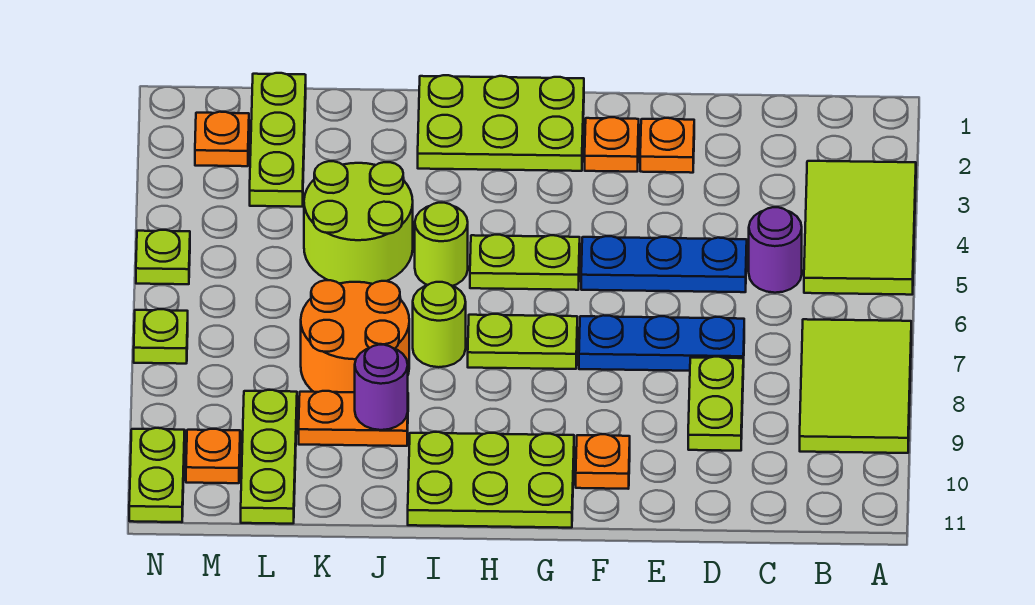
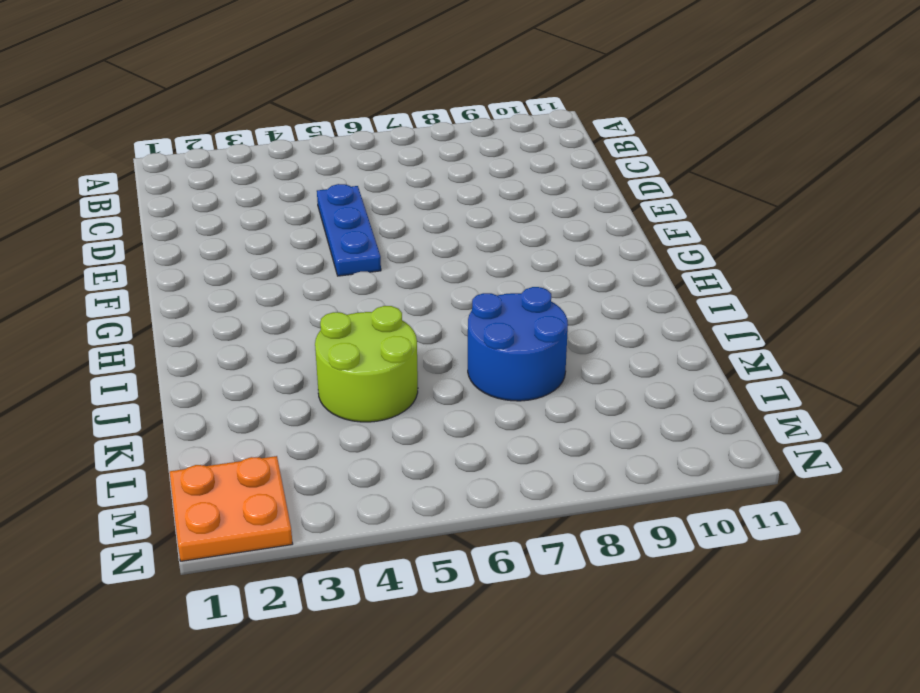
blue 2x2 round brick [468,287,568,401] -> orange 2x2 round brick [301,280,409,392]
orange 2x2 plate [170,456,293,561] -> orange 1x1 plate [195,112,249,166]
none -> lime 2x3 tile [804,161,916,295]
none -> lime 2x3 tile [800,319,911,453]
none -> purple 1x1 round brick [749,207,802,293]

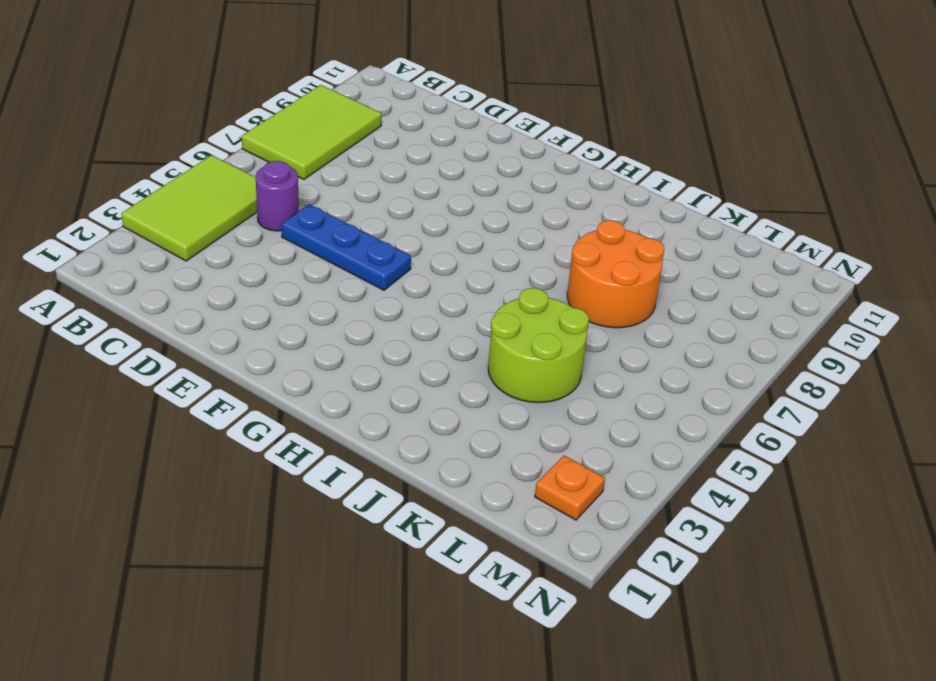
none -> blue 1x3 plate [579,315,744,371]
none -> lime 1x2 plate [688,357,743,451]
none -> orange 1x1 plate [640,118,694,173]

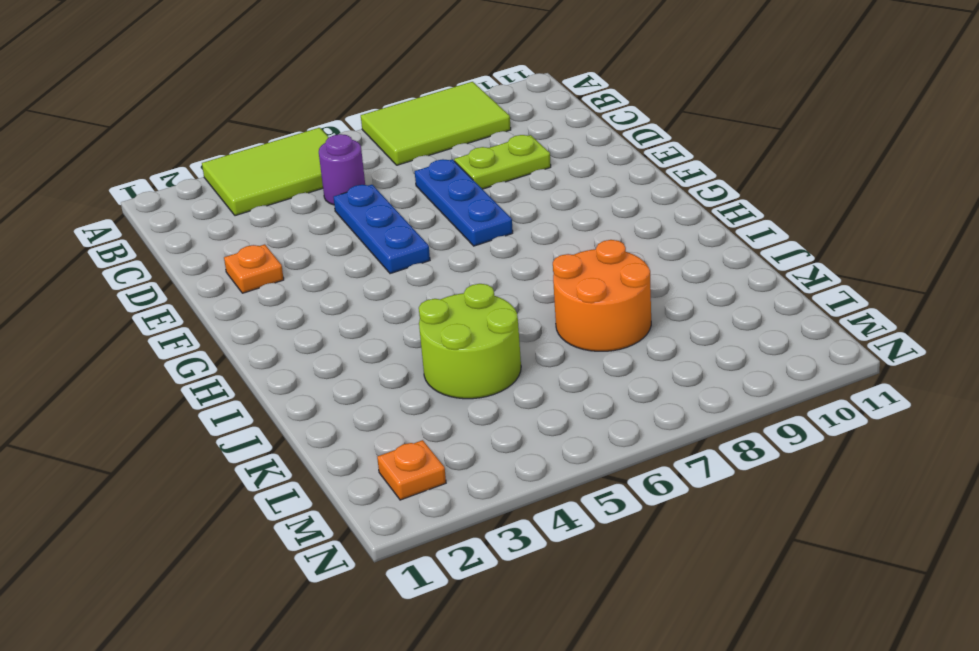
none -> orange 1x1 plate [585,117,639,172]
none -> orange 1x1 plate [576,434,630,489]
none -> lime 2x3 plate [418,75,584,171]

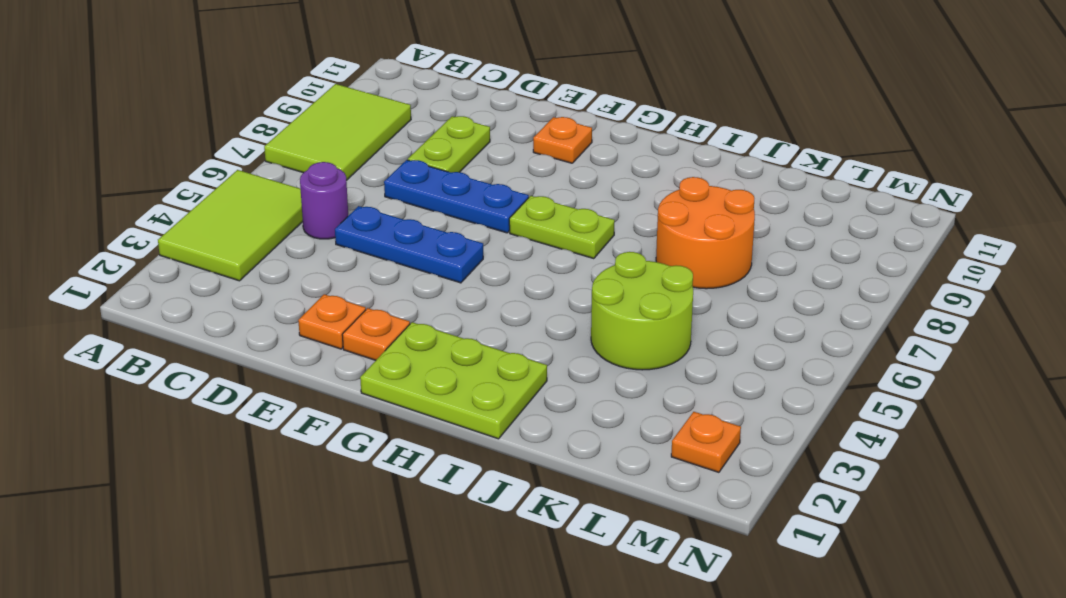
none -> lime 1x2 plate [470,235,580,290]
none -> lime 2x3 plate [408,432,574,528]
none -> lime 1x1 round brick [415,203,468,286]

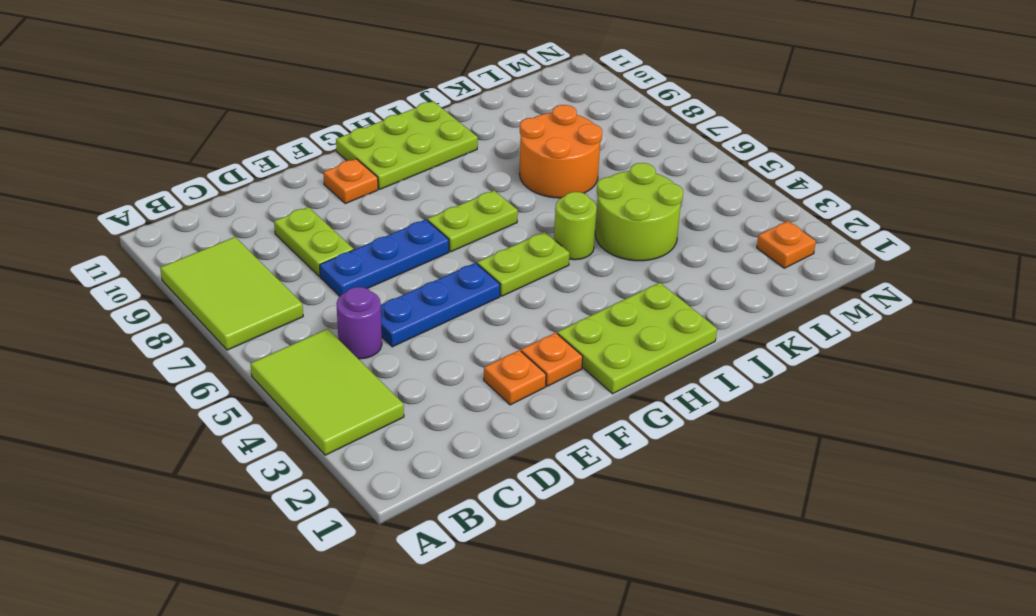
none -> lime 1x1 round brick [413,282,466,367]
none -> orange 1x2 plate [299,391,408,446]
none -> lime 1x3 plate [250,73,306,207]

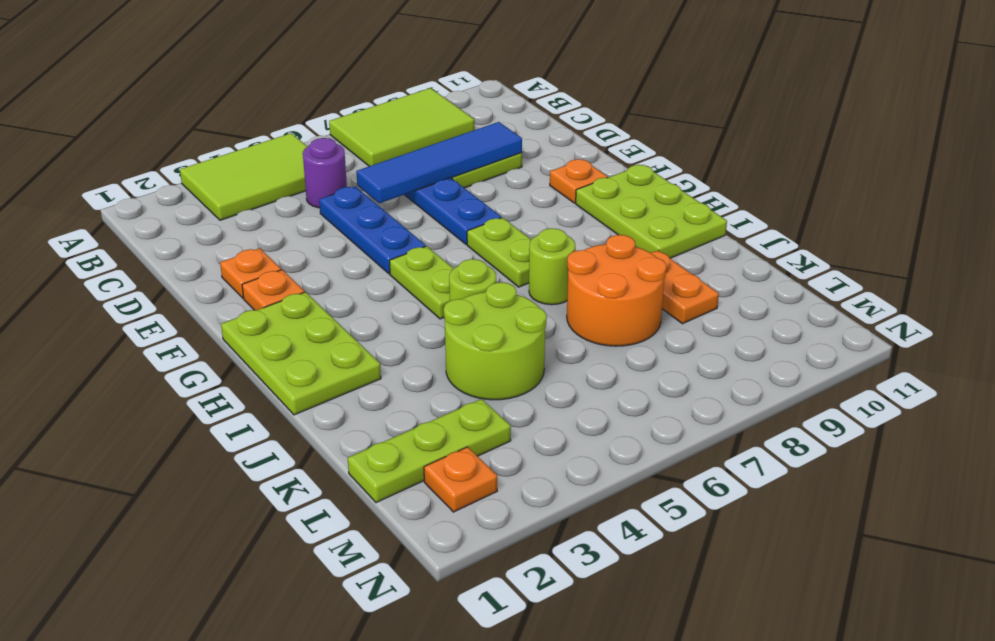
blue 1x4 tile [356,122,522,203] -> none
none -> lime 1x3 plate [241,390,297,524]
none -> orange 1x1 plate [186,429,240,483]
none -> lime 1x1 plate [136,230,190,284]

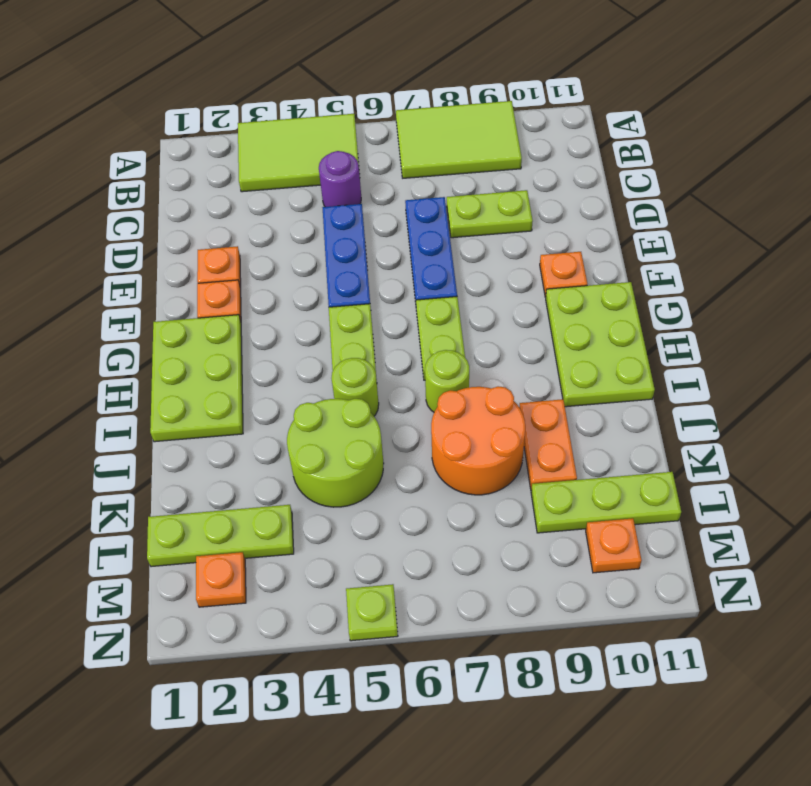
none -> lime 1x1 plate [134,309,188,364]
none -> lime 1x2 plate [129,428,185,522]
none -> purple 1x1 round brick [355,345,408,430]

